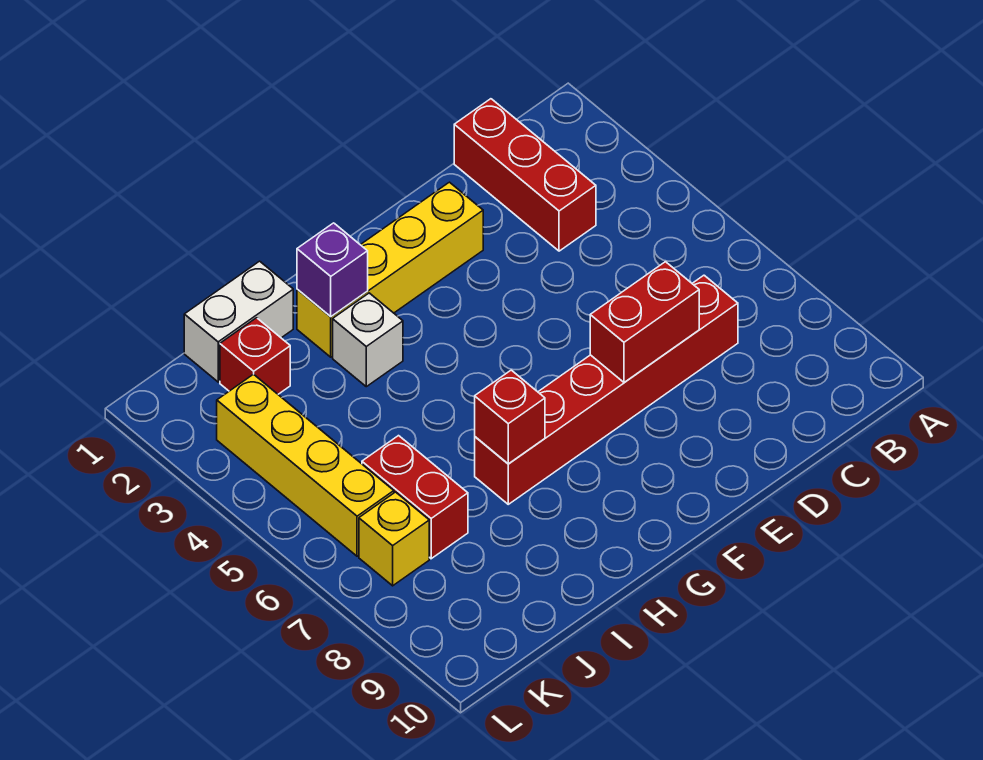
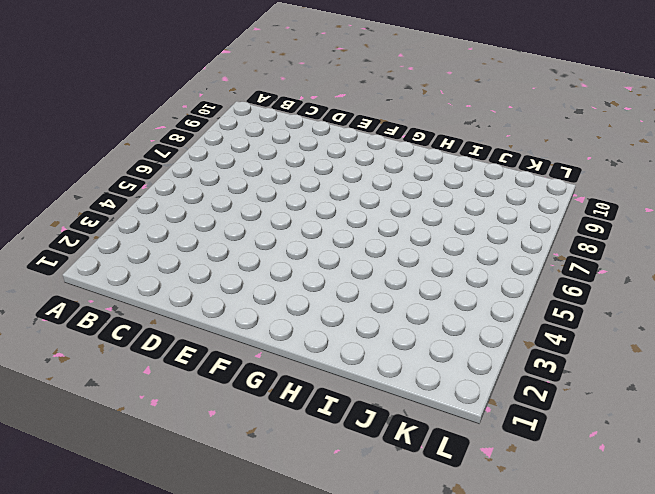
none -> red 1x3 brick [454,99,596,251]
none -> red 1x6 brick [475,275,738,504]
none -> yellow 1x4 brick [297,182,483,357]

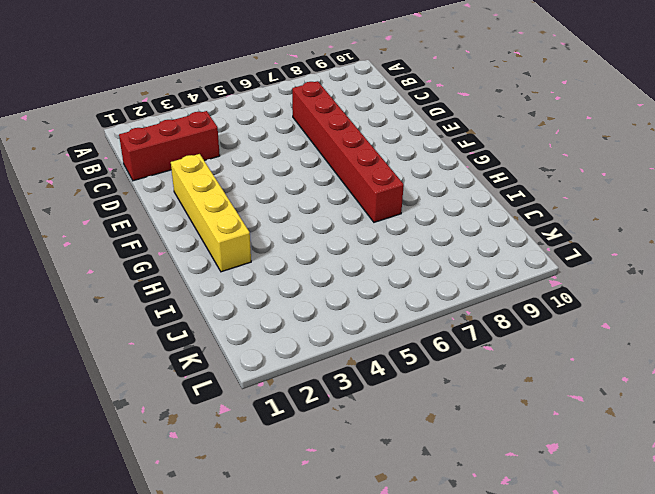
none -> white 1x1 brick [333,293,403,387]
none -> white 1x2 brick [184,261,293,382]
none -> red 1x1 brick [220,318,290,394]

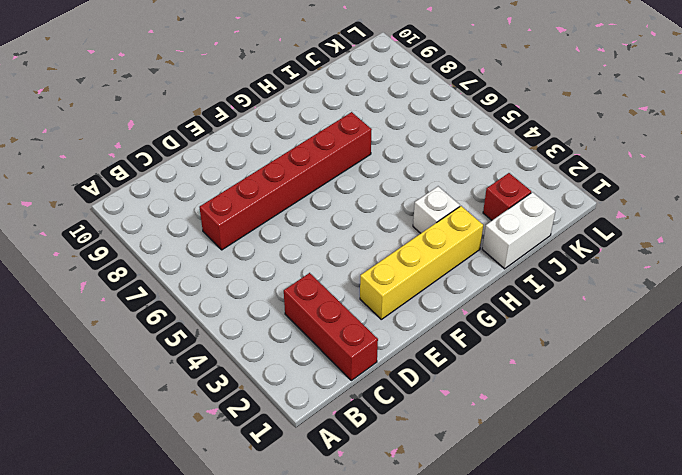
none -> red 1x2 brick [362,436,468,559]
none -> yellow 1x4 brick [217,374,394,556]
none -> yellow 1x1 brick [359,492,429,586]

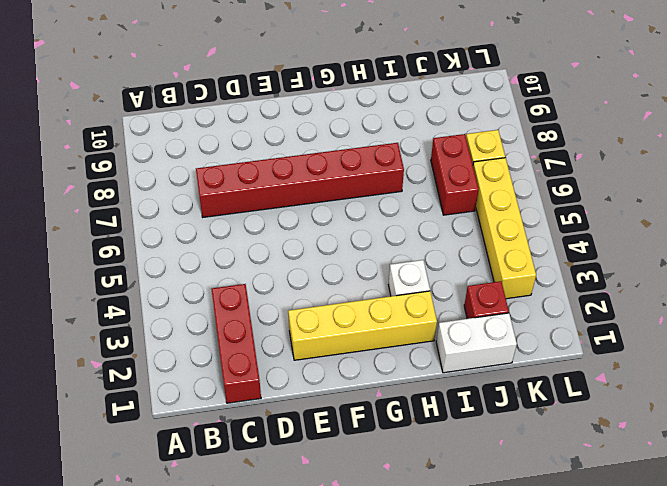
none -> red 1x2 brick [590,262,699,382]
none -> purple 1x1 brick [297,223,368,317]
none -> red 1x1 brick [475,370,545,464]

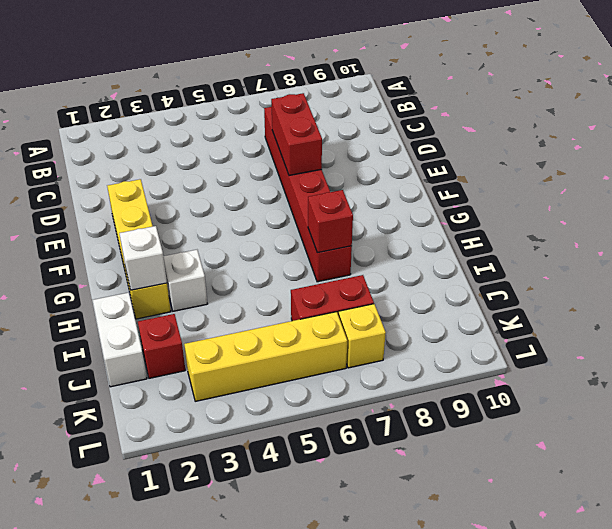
white 1x1 brick [119,226,167,290] -> purple 1x1 brick [297,223,368,317]
none -> red 1x3 brick [454,99,596,251]

